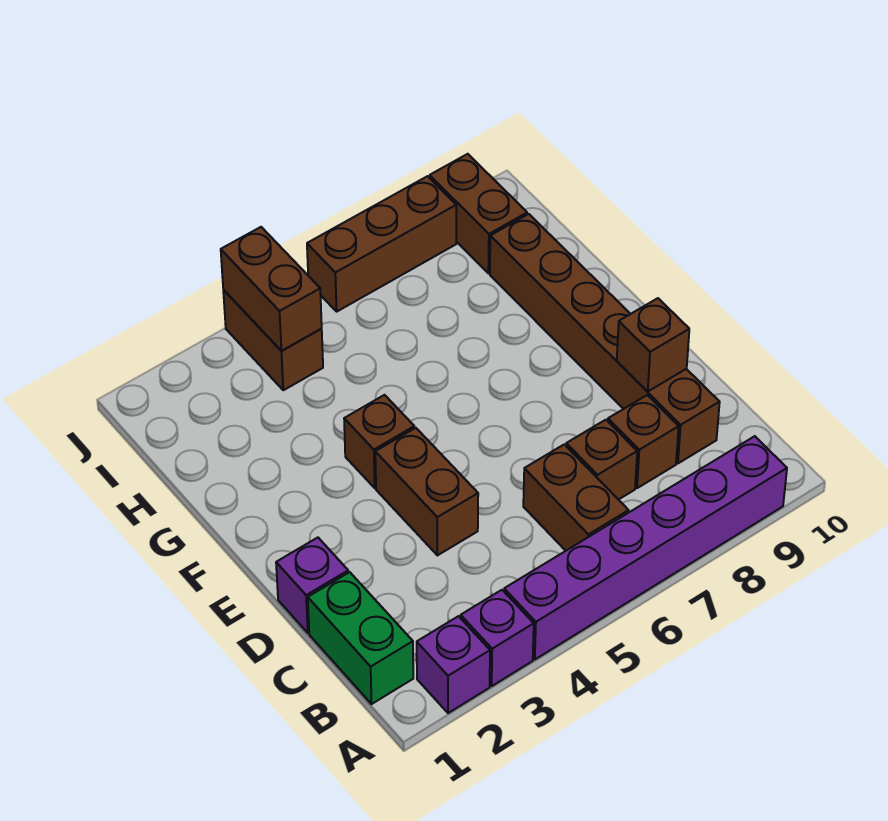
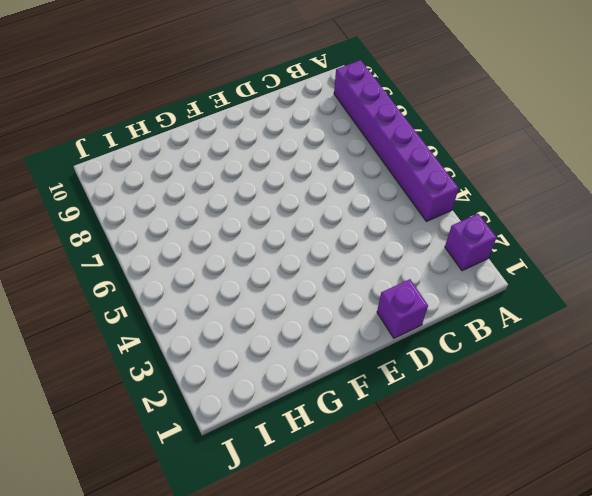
none -> purple 1x1 brick [461,590,534,686]
none -> green 1x2 brick [308,572,413,704]
none -> brown 1x2 brick [523,444,629,551]

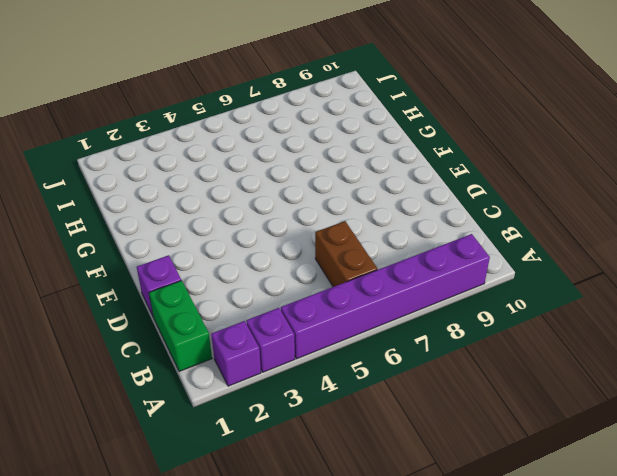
none -> brown 1x1 brick [566,420,637,500]
none -> brown 1x1 brick [608,395,679,488]
none -> brown 1x6 brick [490,214,720,463]

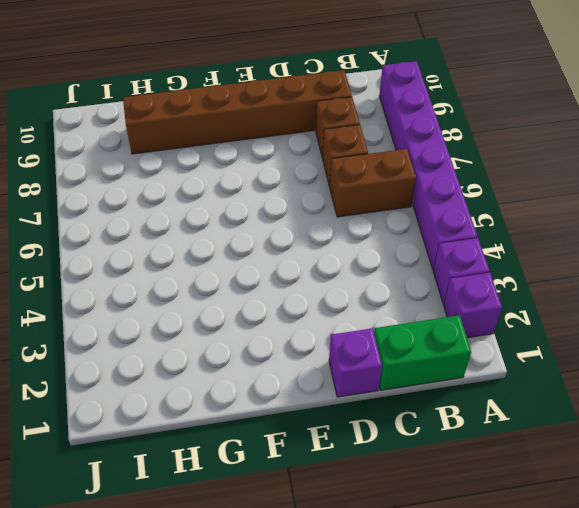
none -> brown 1x2 brick [375,428,478,555]
none -> brown 1x1 brick [344,395,414,488]
none -> brown 1x2 brick [223,290,323,390]

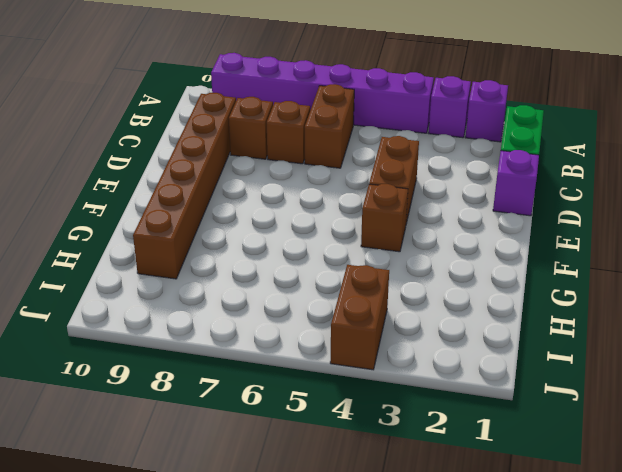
none -> brown 1x2 brick [430,154,527,273]
none -> brown 1x3 brick [307,176,456,311]
none -> brown 1x1 brick [617,298,689,392]

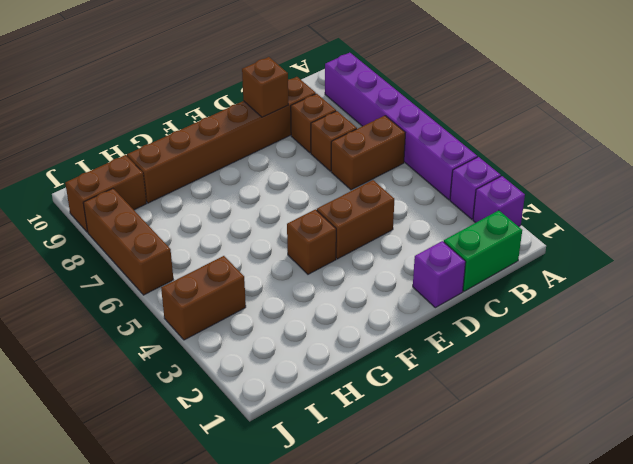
none -> brown 1x2 brick [221,227,322,351]

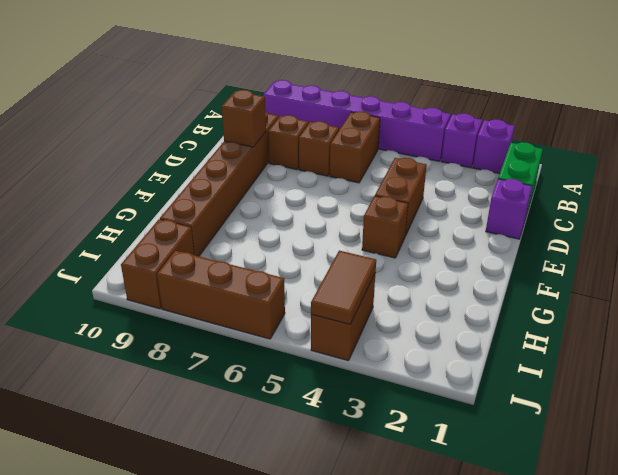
brown 1x2 tile [311,251,376,324] -> brown 1x2 brick [221,227,322,351]

